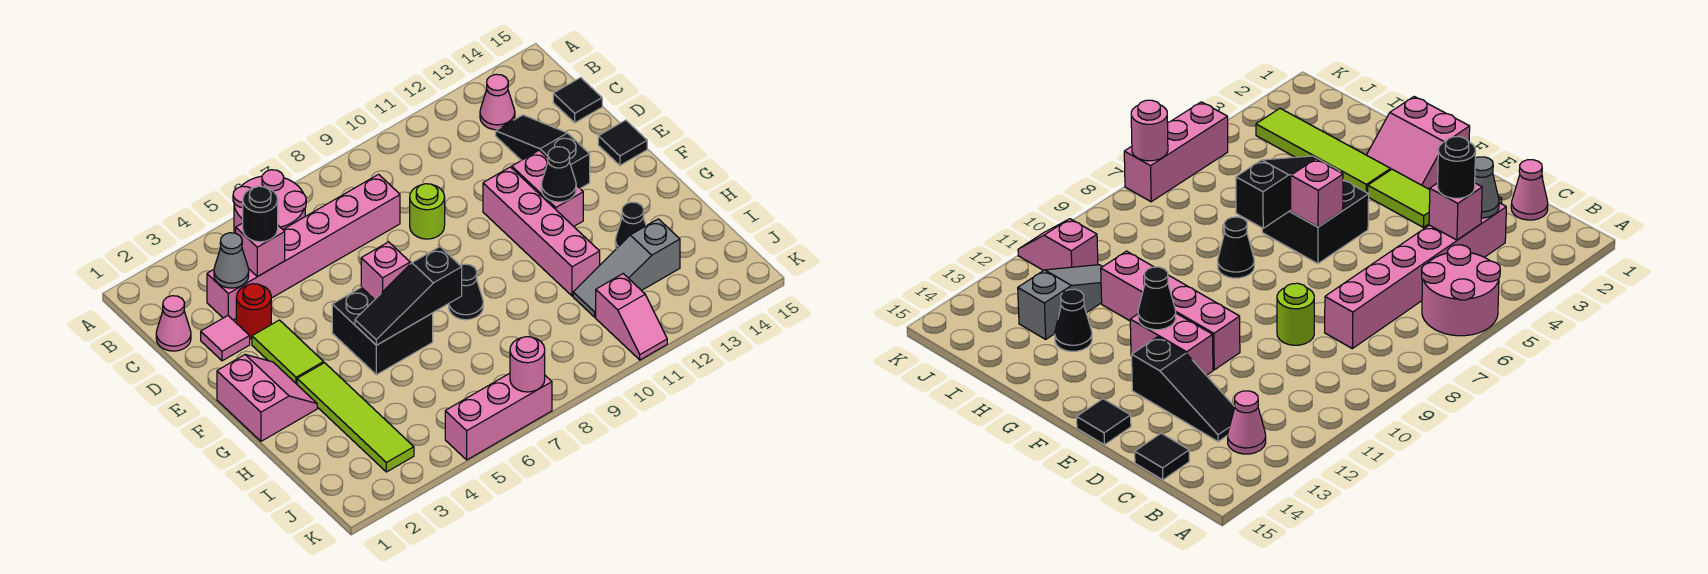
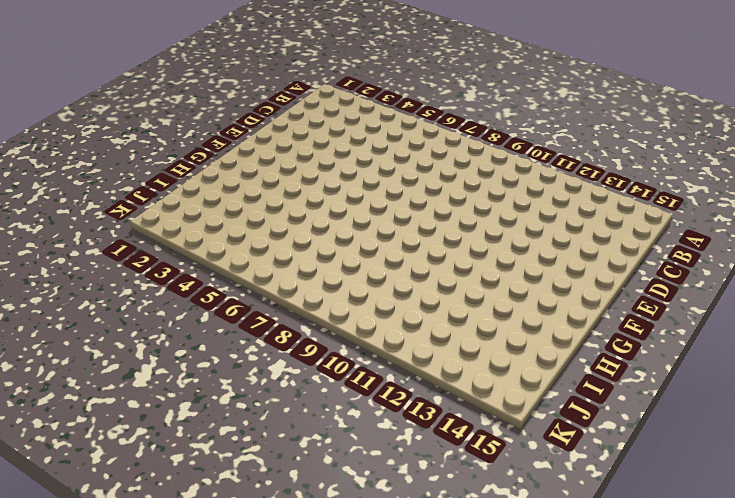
none -> pink 2x2 round brick [233,170,306,233]
none -> pink 1x1 cone [480,74,515,130]
none -> pink 1x1 cone [156,296,191,351]

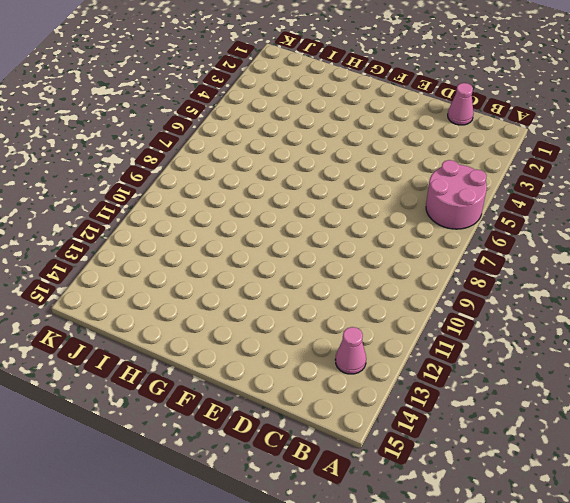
none -> pink 1x6 brick [207,174,400,320]
none -> black 1x3 slope [496,115,590,188]
none -> black 1x1 tile [553,77,602,123]

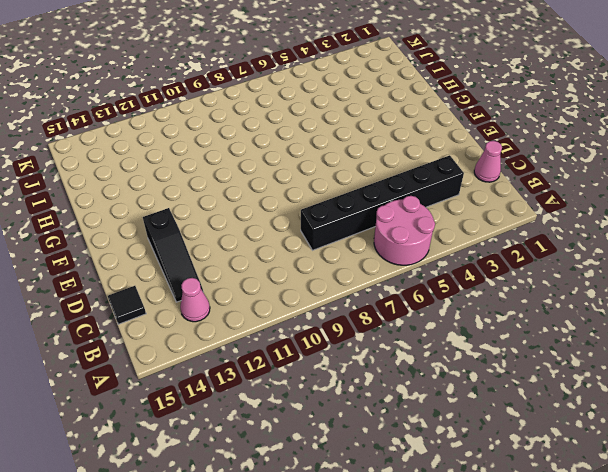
black 1x6 brick [301,155,464,250] -> pink 1x6 brick [207,174,400,320]
none -> pink 1x1 tile [201,316,250,361]
none -> red 1x1 round brick [236,284,271,339]
none -> lime 1x1 round brick [410,184,445,239]

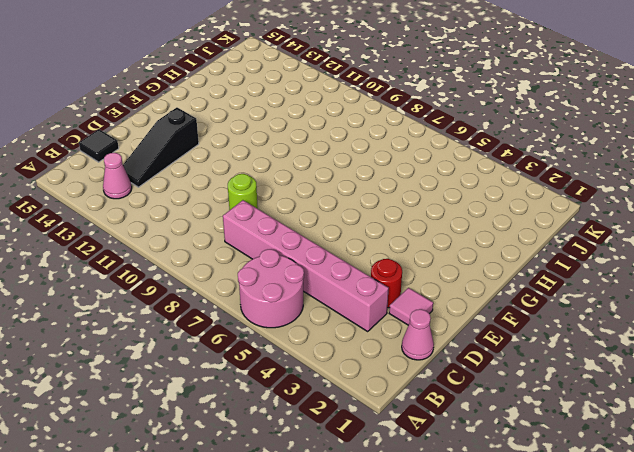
none -> lime 1x2 tile [252,320,324,384]
none -> pink 1x4 brick [483,167,600,296]
none -> pink 1x2 brick [512,150,583,226]

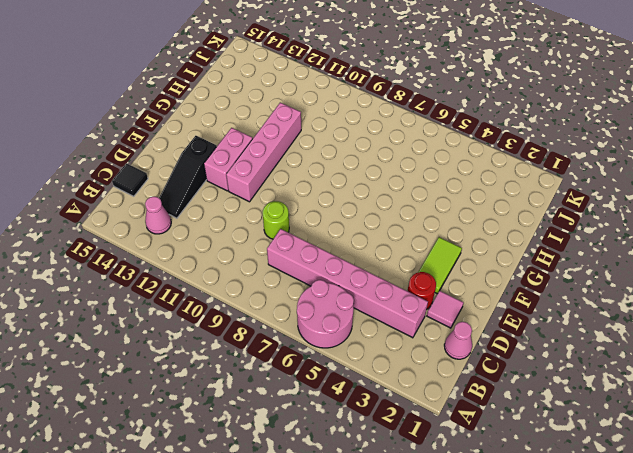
none -> black 1x1 tile [598,120,647,165]
none -> pink 2x2 slope [217,355,317,441]
none -> black 2x2 brick [332,287,433,375]

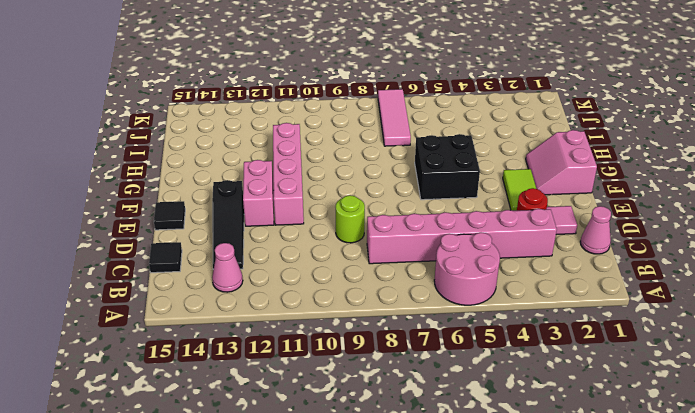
pink 1x3 tile [378,89,411,146] -> pink 1x3 brick [445,373,552,460]
none -> lime 1x4 tile [297,363,414,472]
none -> black 1x1 cone [449,264,483,320]
none -> black 1x1 cone [615,202,646,249]

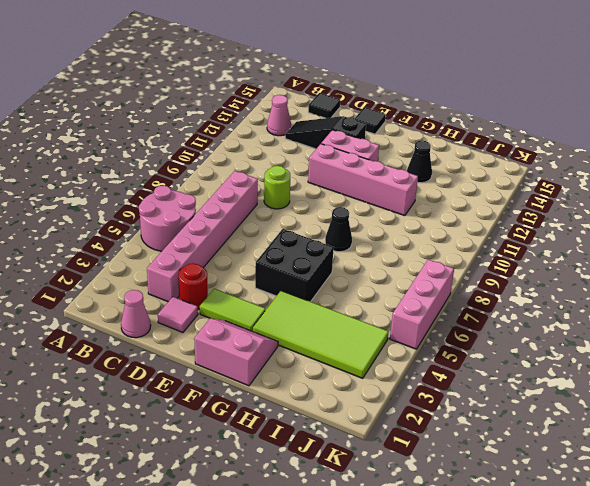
lime 2x4 tile [253,291,389,378] -> lime 1x4 tile [297,363,414,472]
none -> grey 1x3 slope [573,219,680,317]
none -> pink 1x2 slope [596,274,667,360]
none -> grey 1x1 cone [214,233,249,288]

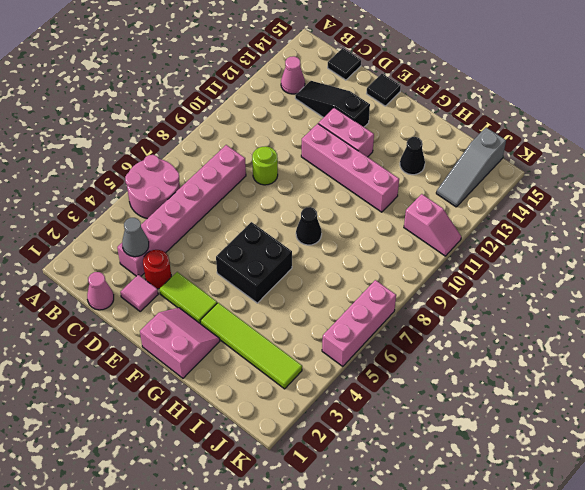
grey 1x3 slope [436,127,506,207] -> grey 1x3 slope moved to [573,219,680,317]
none -> pink 1x1 brick [236,223,285,277]
none -> pink 1x1 brick [361,242,410,300]
none -> black 1x1 cone [541,147,576,202]

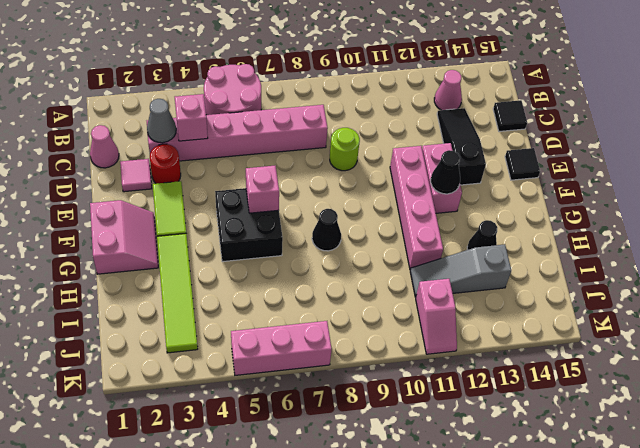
none -> black 1x3 slope [355,247,462,345]
none -> pink 1x1 round brick [510,337,545,392]
none -> black 1x1 round brick [243,186,278,242]

